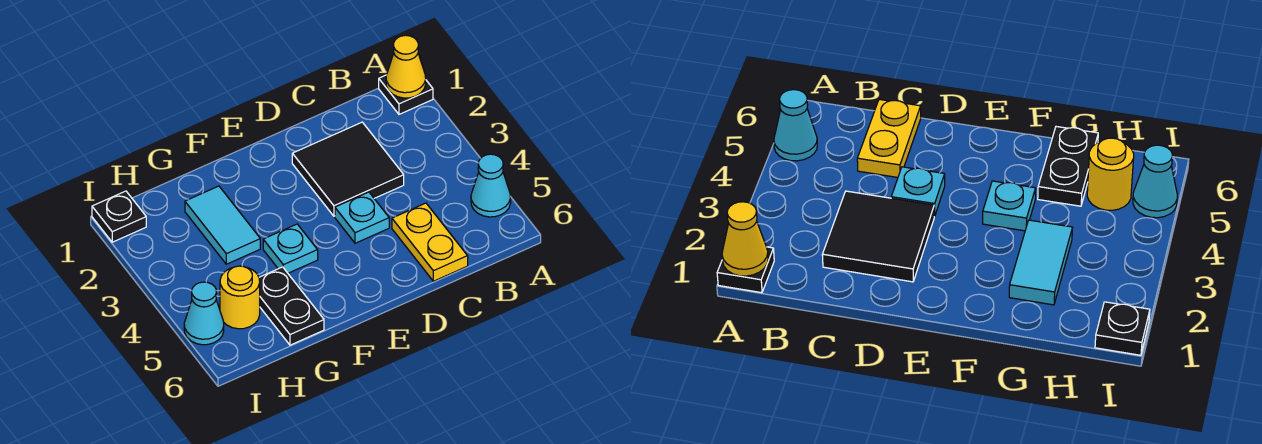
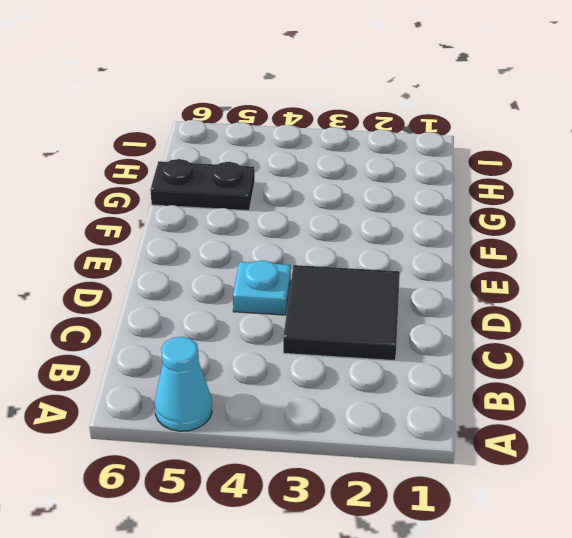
none -> black 1x1 plate [379,75,433,114]
none -> yellow 1x2 plate [392,203,468,281]
none -> cyan 1x1 plate [263,224,318,273]

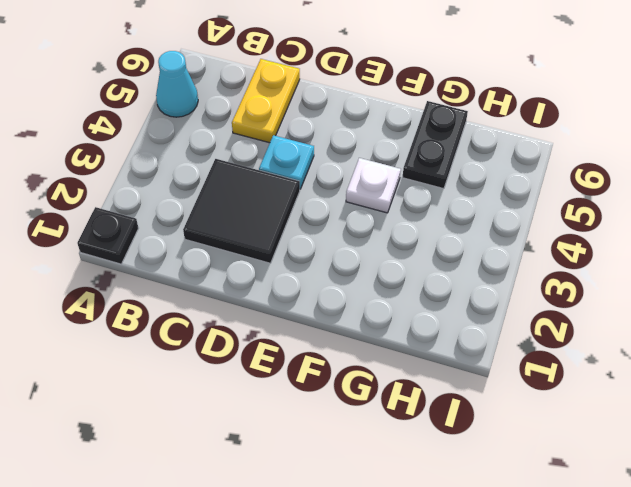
white 1x1 plate [346,158,401,213] -> cyan 1x1 plate [263,224,318,273]
none -> cyan 1x2 tile [185,186,260,264]
none -> yellow 1x1 round brick [220,266,260,329]
none -> black 1x1 plate [92,191,146,242]

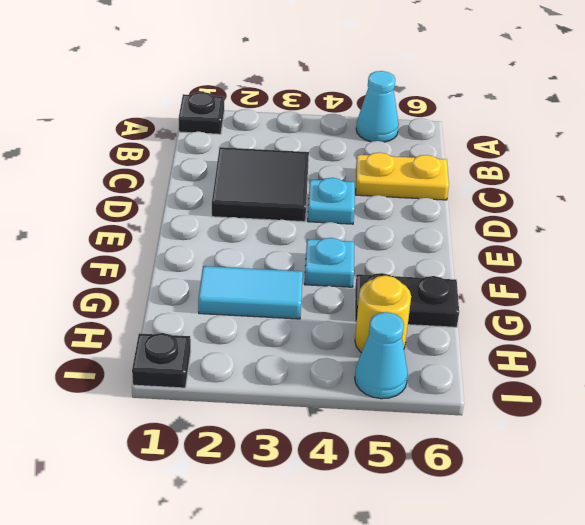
none -> yellow 1x1 cone [386,35,426,98]

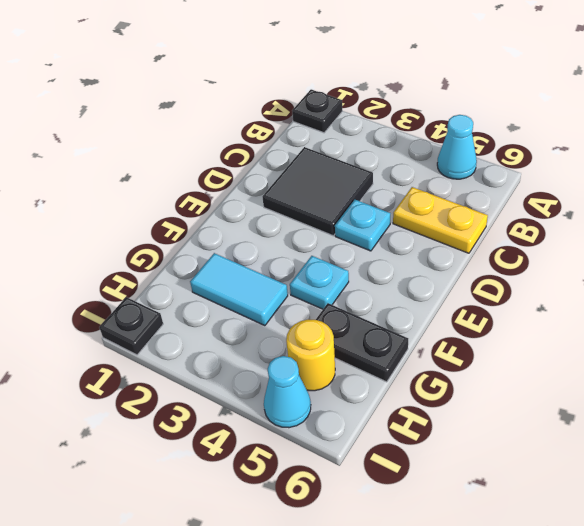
none -> yellow 1x1 cone [386,35,426,98]

